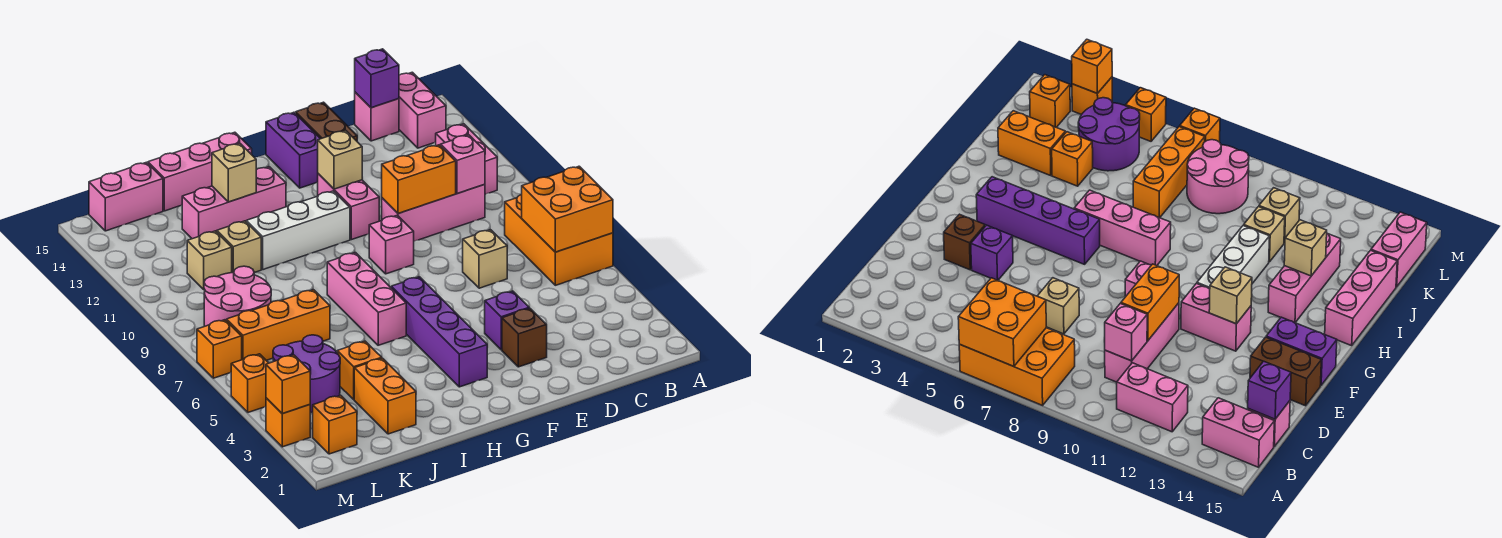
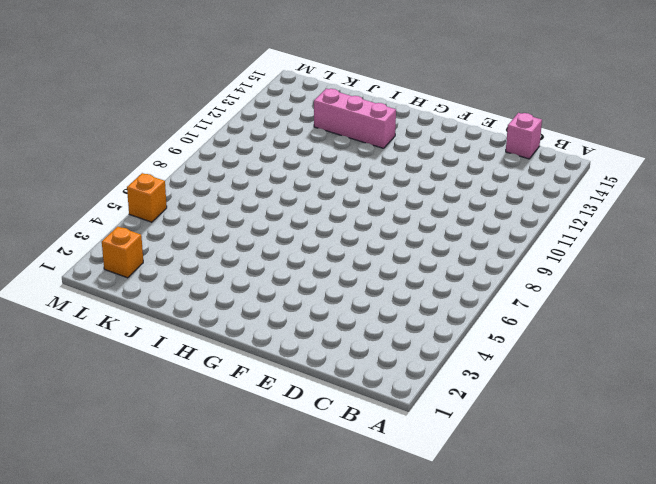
none -> orange 2x3 brick [505,194,613,285]
none -> pink 1x2 brick [436,124,497,194]
none -> pink 1x2 brick [399,72,446,148]
none -> pink 1x3 brick [382,184,485,241]

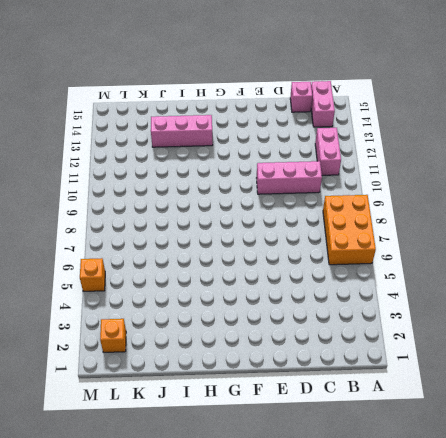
none -> tan 1x1 brick [463,230,507,288]
none -> brown 1x1 brick [502,308,547,367]
none -> purple 1x1 brick [485,291,529,350]
none -> brown 1x2 brick [296,102,357,141]

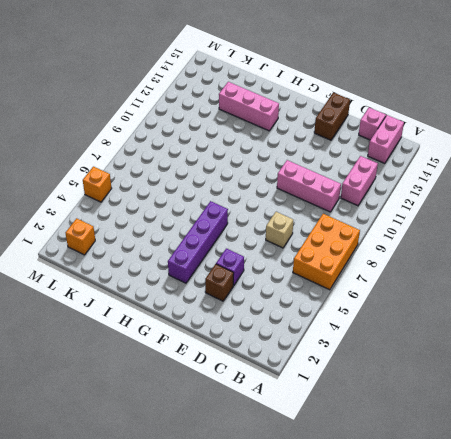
none -> pink 1x1 brick [369,215,414,274]
none -> pink 1x2 brick [318,174,379,240]
none -> purple 1x2 brick [266,112,320,188]
none -> white 1x3 brick [246,191,350,270]

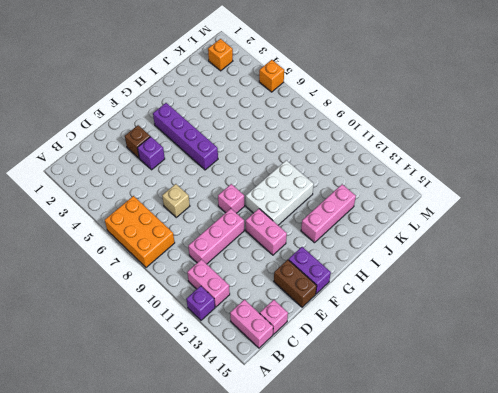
purple 1x1 brick [186,286,215,320] -> purple 1x1 brick moved to [355,49,399,108]
white 2x3 brick [246,160,314,225] -> white 1x3 brick [246,191,350,270]
none -> pink 1x3 brick [327,253,406,345]
none -> pink 1x3 brick [148,132,252,211]
none -> orange 1x2 brick [354,358,416,434]
none -> orange 1x1 brick [337,341,382,399]

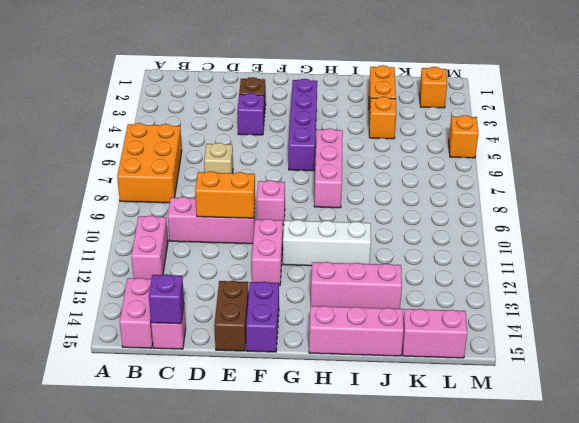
none -> orange 1x3 brick [227,290,330,360]
none -> tan 1x1 brick [217,221,261,273]
none -> purple 2x2 round brick [273,335,340,413]
none -> pink 2x2 round brick [204,266,271,326]

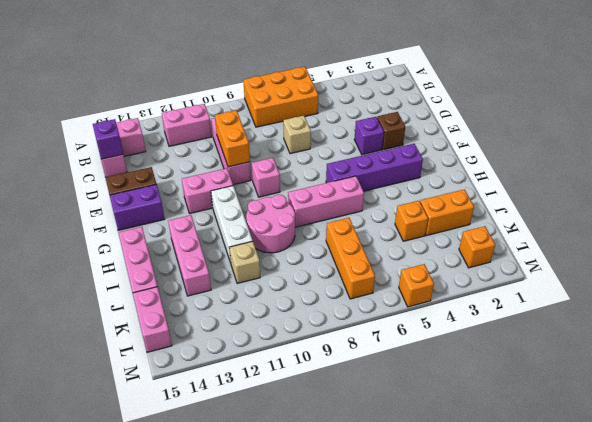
pink 2x2 round brick [246,195,295,253] -> pink 2x2 round brick moved to [204,266,271,326]
none -> purple 2x2 round brick [273,335,340,413]
none -> tan 1x1 brick [187,231,232,289]
none -> orange 1x1 brick [266,398,310,447]
none -> orange 1x1 brick [197,320,242,378]

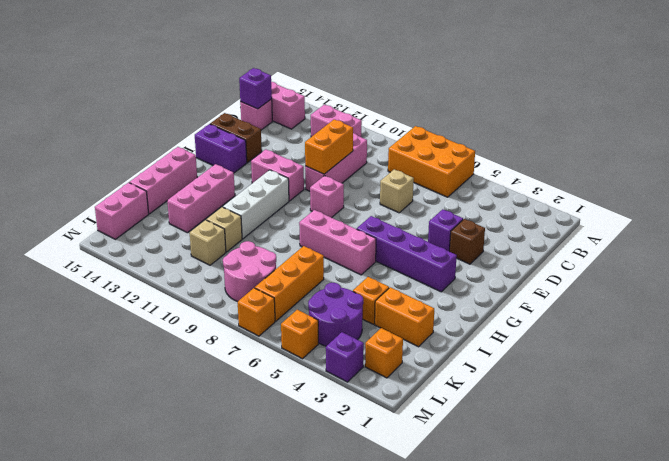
purple 1x1 brick [326,332,364,382] -> orange 1x1 brick [266,398,310,447]
none -> orange 2x2 brick [522,166,613,252]
none -> pink 1x1 brick [441,135,485,194]
none -> tan 1x1 brick [318,130,362,189]
none -> tan 1x1 brick [212,143,256,202]

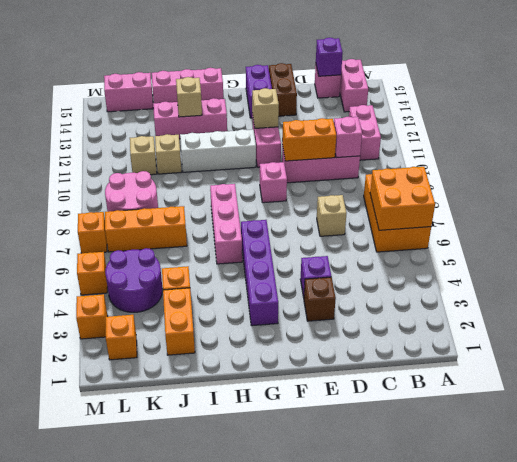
none -> orange 1x1 brick [266,355,310,414]

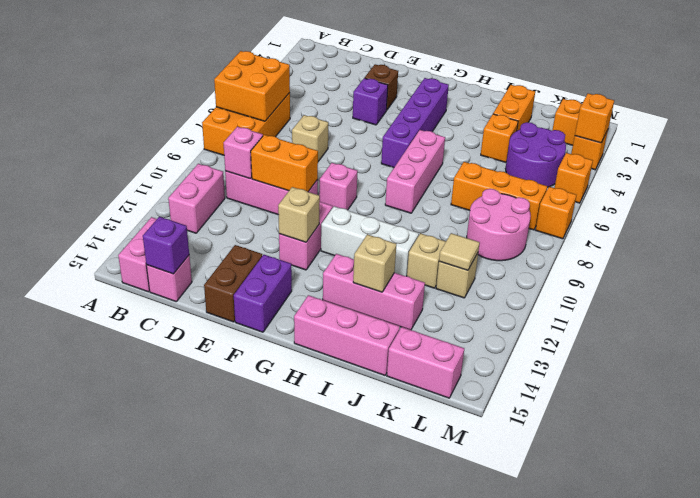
tan 1x1 tile [439,233,480,270] -> none

